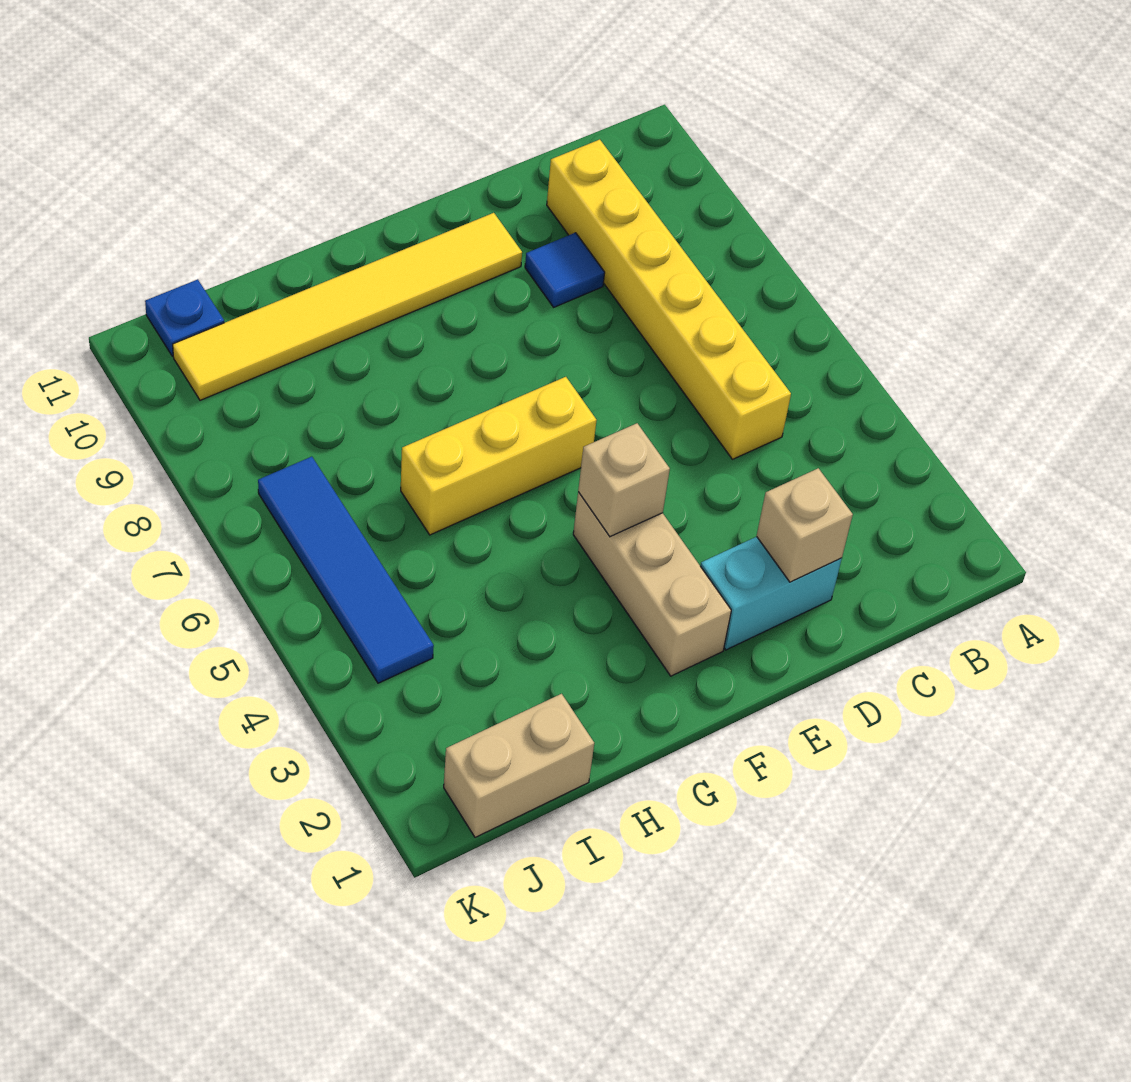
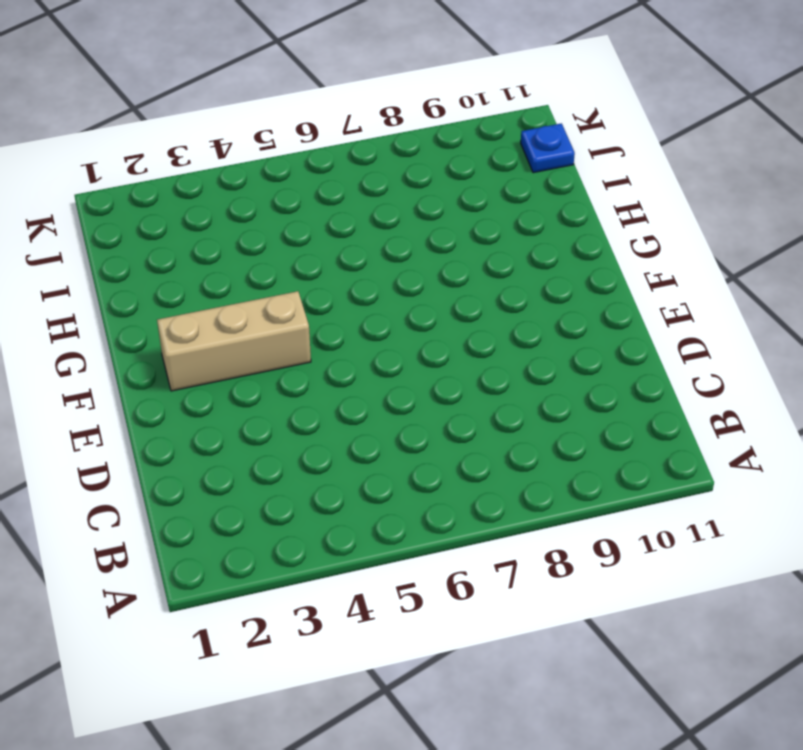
none -> yellow 1x6 brick [547,140,791,459]
none -> cyan 1x2 brick [701,537,842,650]

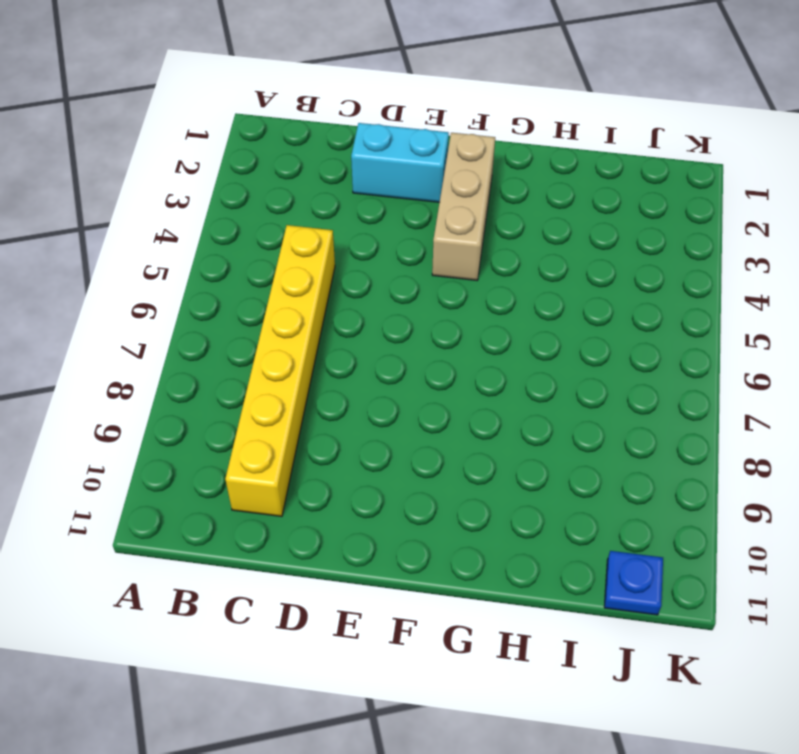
none -> blue 1x1 tile [525,233,605,307]
none -> yellow 1x6 tile [173,213,522,400]

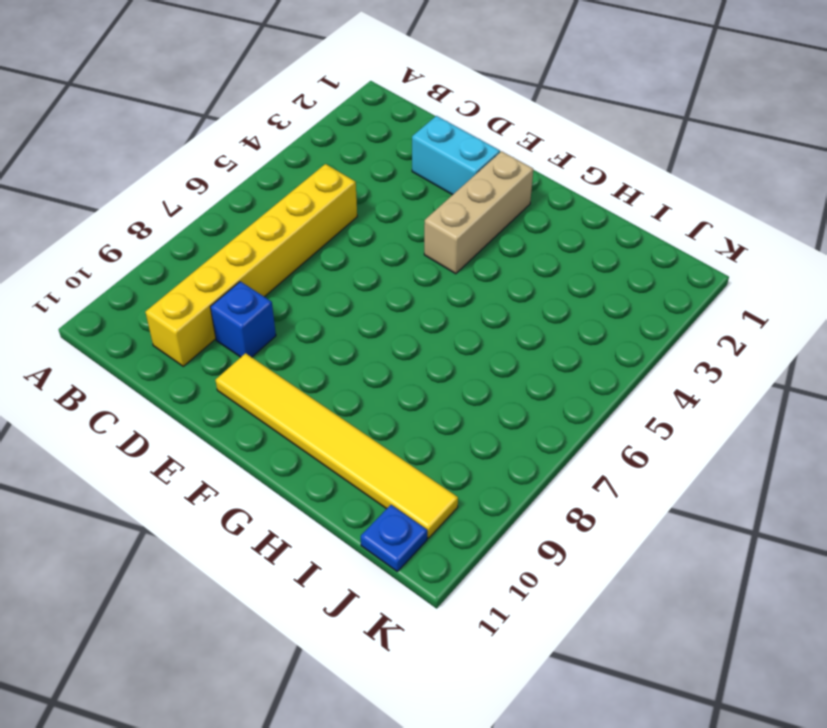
blue 1x1 brick [210,281,276,357] -> blue 1x1 tile [525,233,605,307]
none -> yellow 1x3 brick [401,377,597,535]
none -> tan 1x2 brick [444,694,594,837]

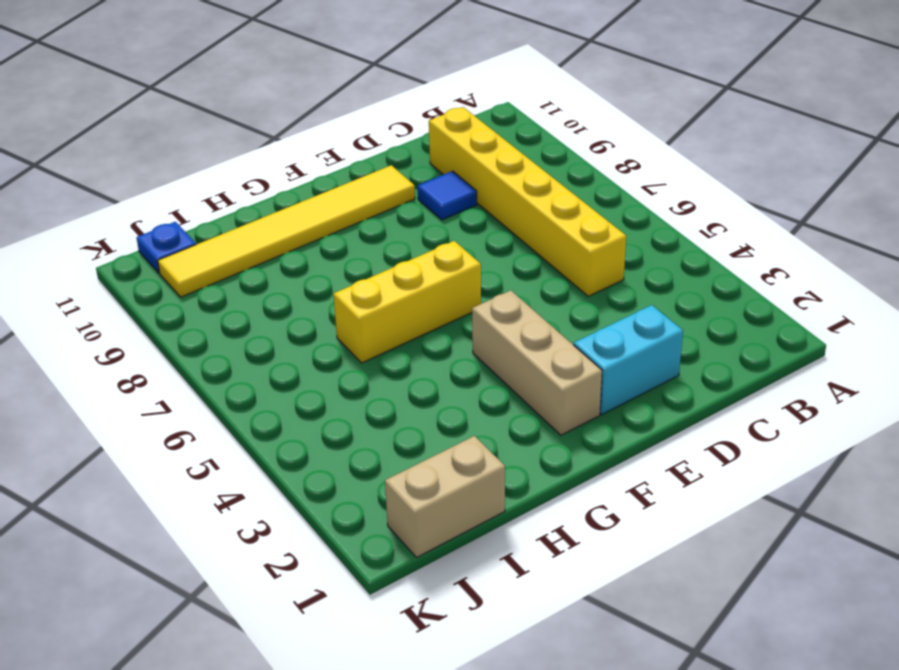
none -> blue 1x4 tile [258,457,434,683]
none -> tan 1x1 brick [757,468,853,582]

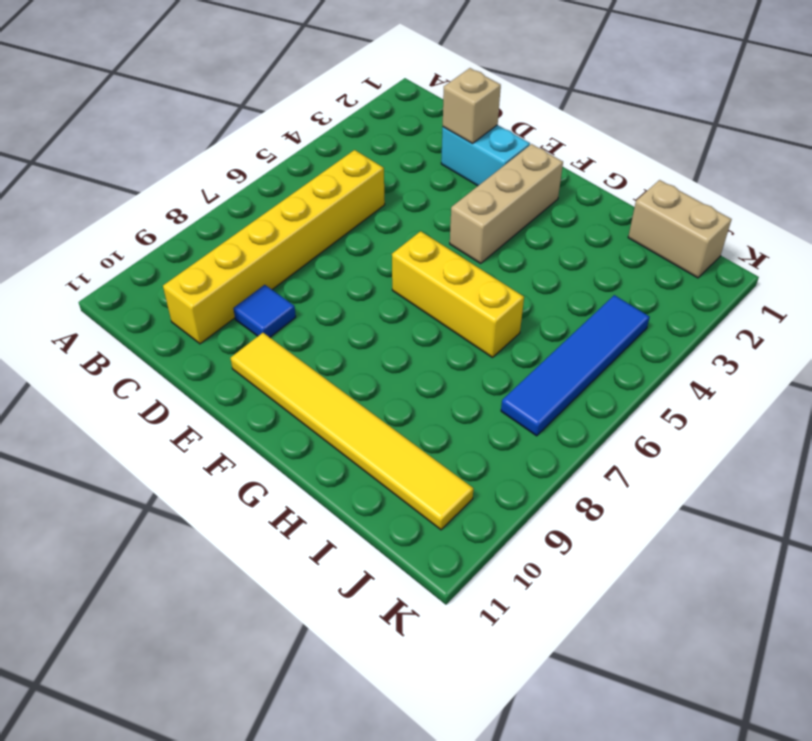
none -> blue 1x1 plate [145,279,224,356]
none -> tan 1x1 brick [578,423,670,537]

